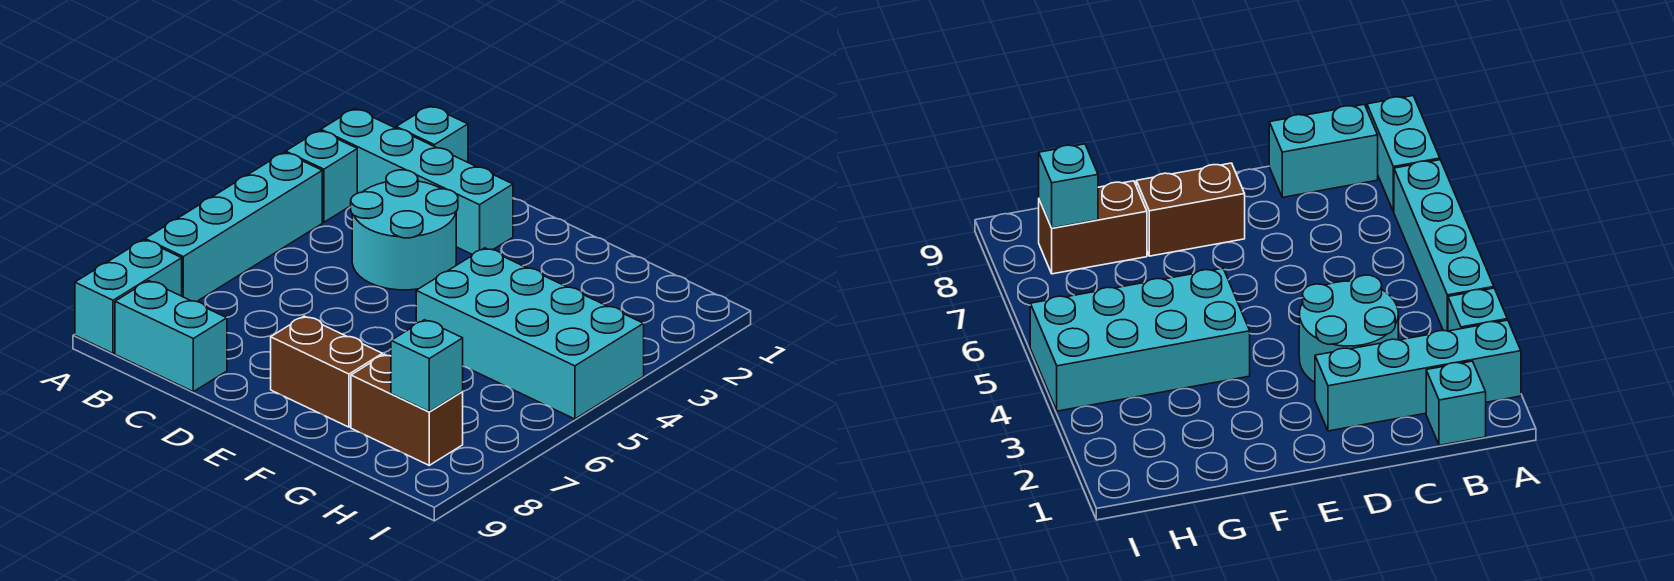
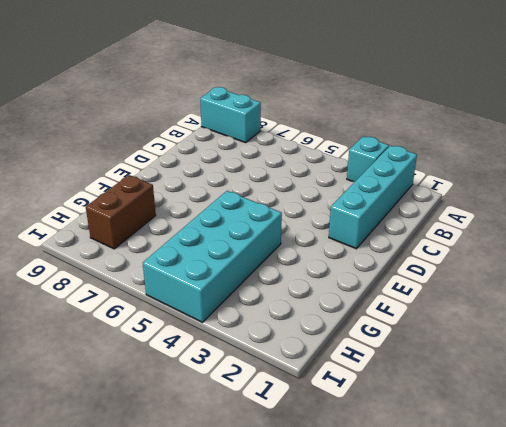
none -> cyan 1x4 brick [145,152,322,302]
none -> cyan 1x1 brick [396,106,468,162]

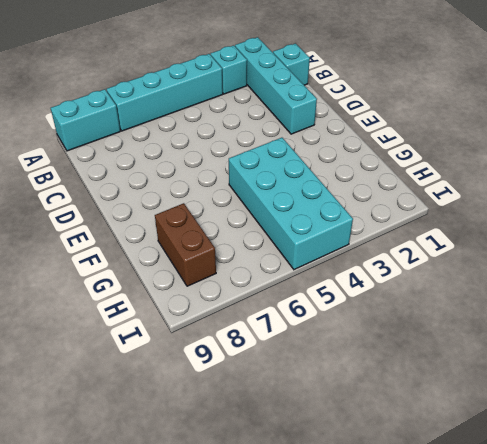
none -> cyan 1x2 brick [115,281,227,392]
none -> cyan 2x2 round brick [351,170,458,290]

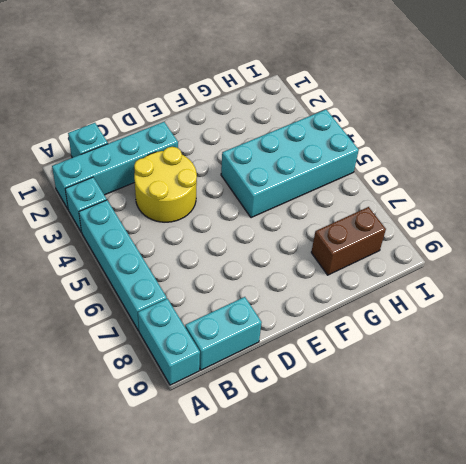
yellow 2x2 round brick [134,147,197,222] -> cyan 2x2 round brick [351,170,458,290]
none -> brown 1x2 brick [271,316,382,427]
none -> cyan 1x1 brick [391,320,463,412]

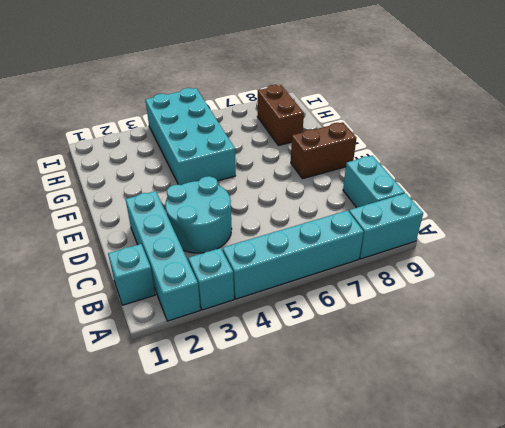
brown 1x2 brick [291,122,356,179] -> brown 1x2 brick turned to [271,316,382,427]
none -> cyan 1x1 brick [391,320,463,412]

